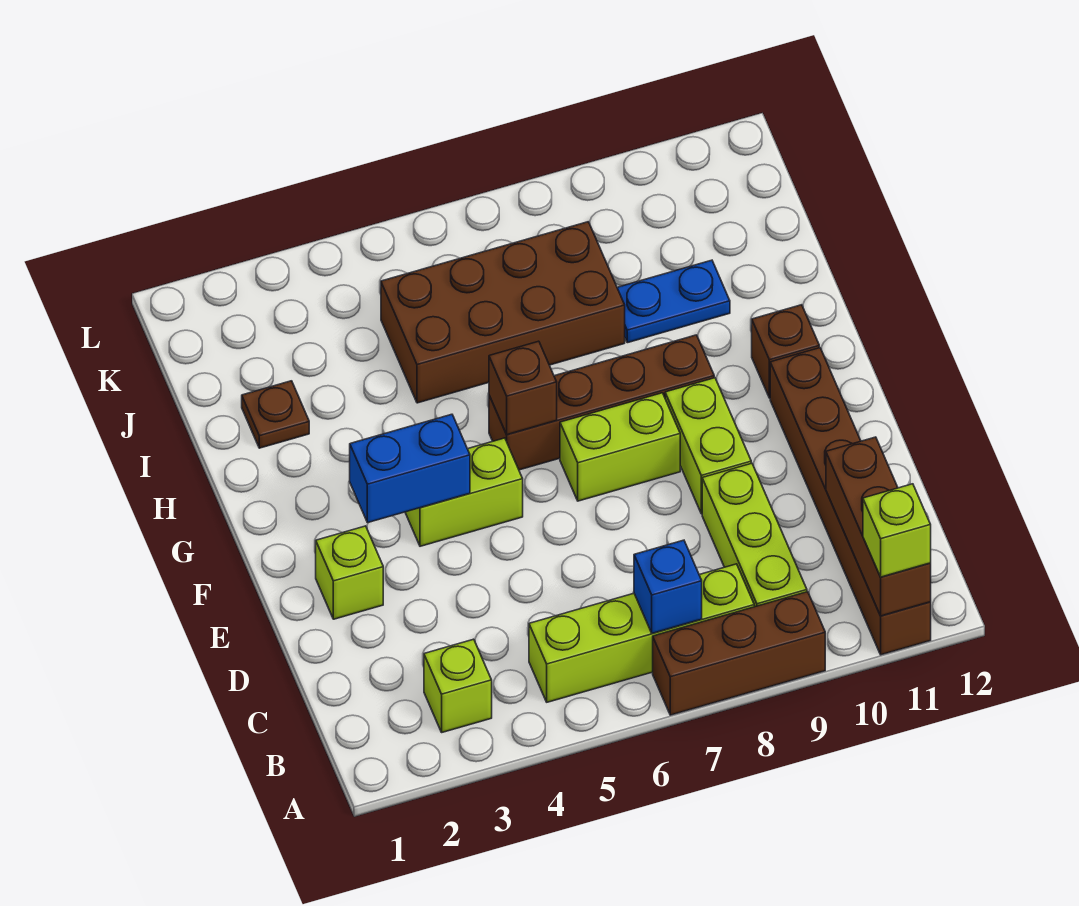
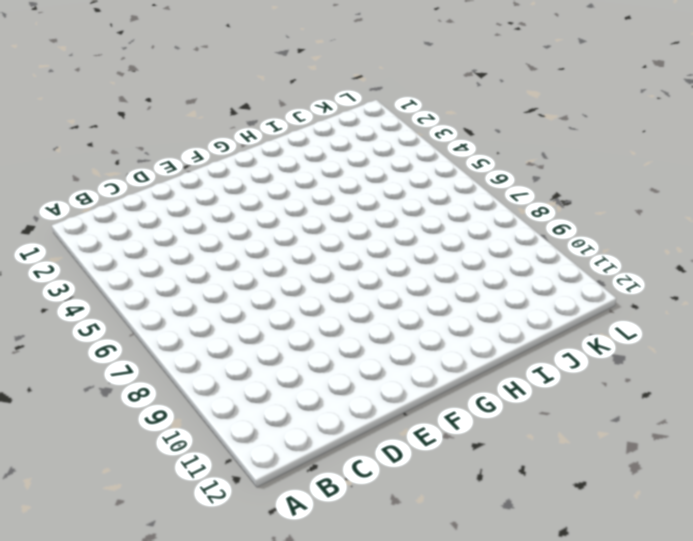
none -> brown 1x3 brick [653,592,825,715]
none -> brown 1x6 brick [770,348,931,655]
none -> lime 1x1 brick [424,639,492,732]

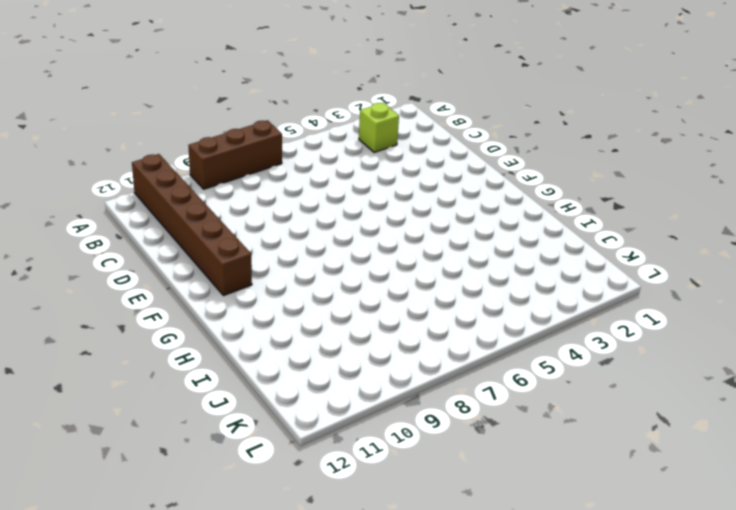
none -> lime 1x4 brick [529,564,754,702]
none -> lime 1x3 brick [702,463,807,607]
none -> lime 1x1 brick [316,526,383,619]

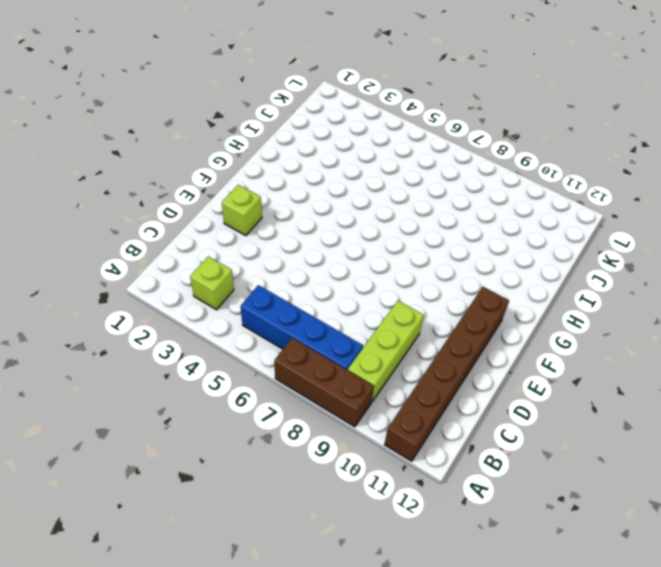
blue 1x4 brick [241,285,363,370] -> lime 1x4 brick [529,564,754,702]
none -> lime 1x2 brick [665,378,751,514]
none -> lime 1x2 brick [405,438,523,546]
none -> lime 1x2 brick [560,393,680,501]

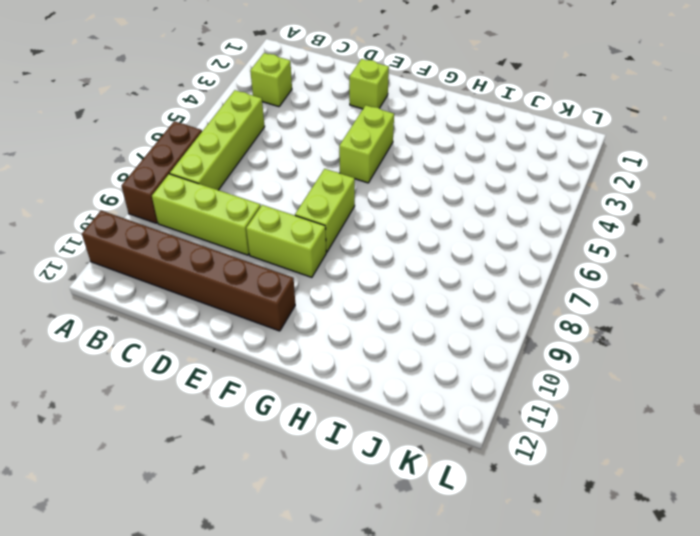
none -> brown 1x4 brick [489,335,714,470]
none -> brown 1x1 brick [752,305,819,398]
none -> brown 1x1 plate [242,381,309,448]

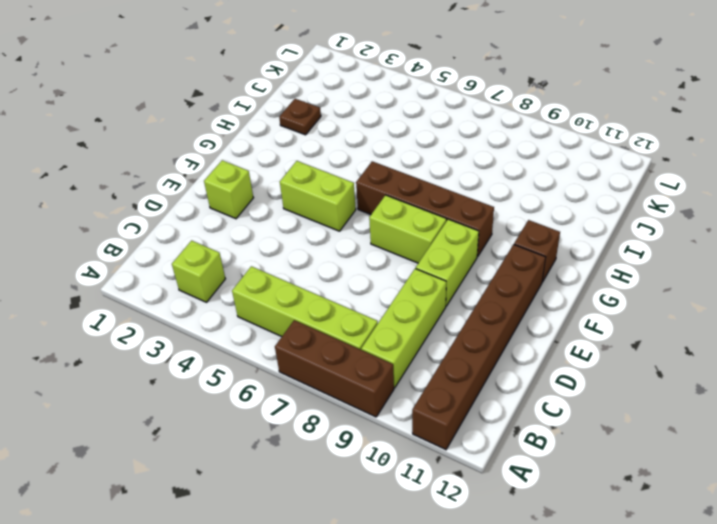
none -> brown 2x4 brick [381,222,625,403]
none -> blue 1x2 plate [617,260,730,343]
none -> brown 1x3 brick [826,437,931,616]

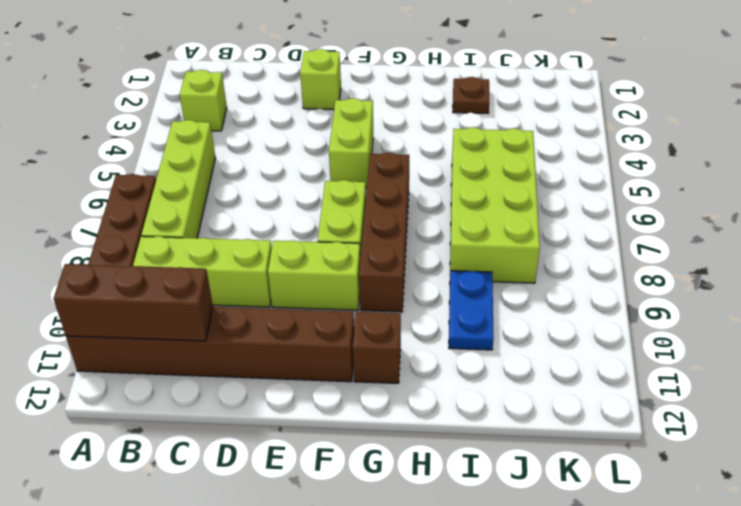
lime 2x4 brick [450,127,540,283] -> brown 2x4 brick [381,222,625,403]
none -> blue 1x1 brick [634,540,702,634]
none -> blue 1x2 brick [350,414,470,523]
none -> brown 1x1 brick [489,341,557,435]

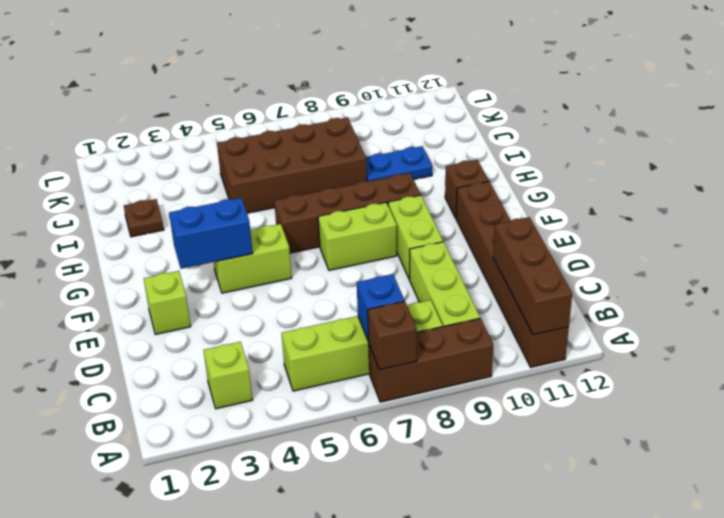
brown 1x1 brick [368,301,417,370] -> brown 1x1 brick moved to [489,341,557,435]
none -> lime 1x1 brick [863,484,931,577]

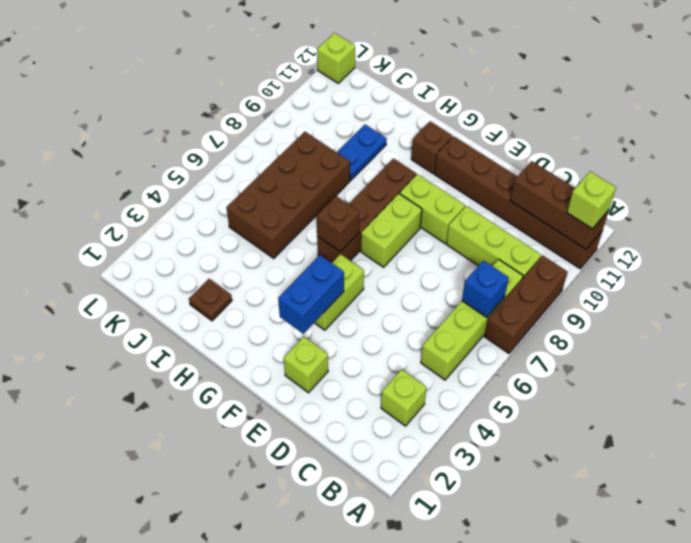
lime 1x1 brick [317,33,355,83] -> none

